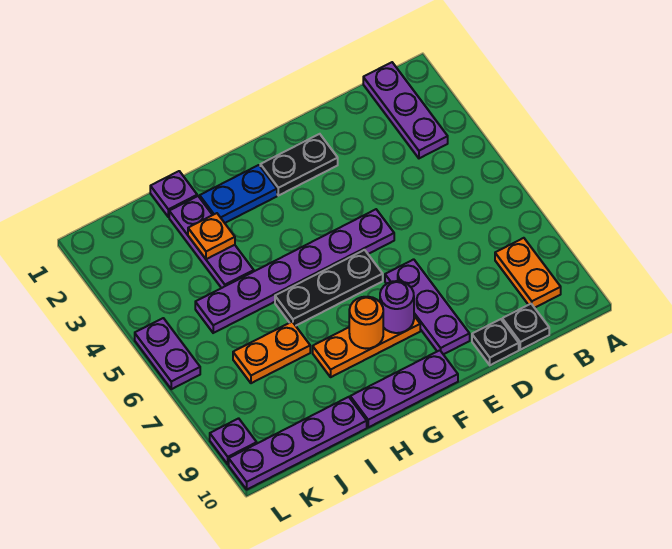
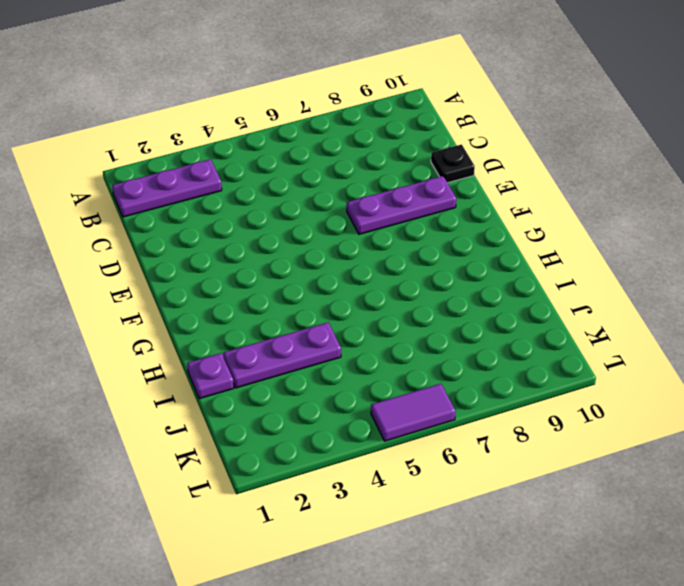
purple 1x2 tile [371,384,455,441] -> purple 1x2 plate [135,318,200,389]
none -> orange 1x2 plate [495,238,561,308]
none -> black 1x1 plate [502,304,549,350]
none -> black 1x2 plate [260,134,338,196]

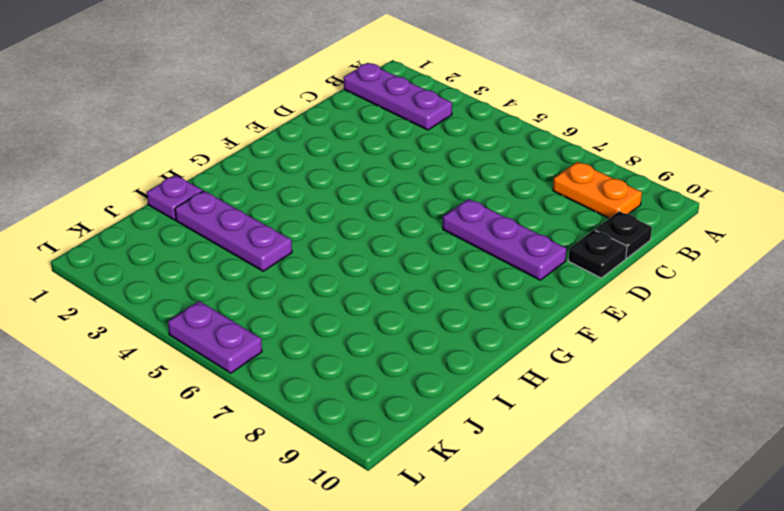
none -> black 1x2 plate [260,134,338,196]
none -> purple 1x6 plate [195,209,394,333]
none -> black 1x3 plate [275,250,383,326]

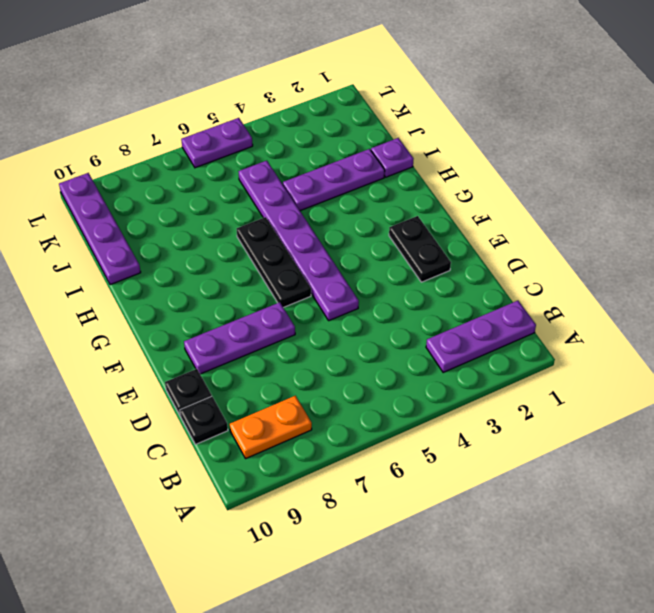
none -> orange 1x3 plate [313,316,420,377]
none -> purple 1x3 plate [350,350,458,427]
none -> blue 1x2 plate [200,165,277,223]

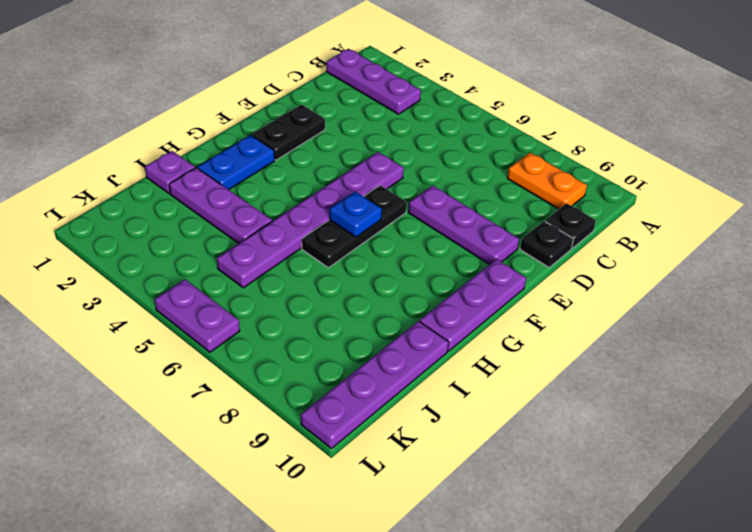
blue 1x1 plate [329,191,382,237] -> none
none -> orange 1x3 plate [313,316,420,377]
none -> orange 1x2 plate [233,322,310,383]
none -> purple 1x1 plate [210,418,257,464]

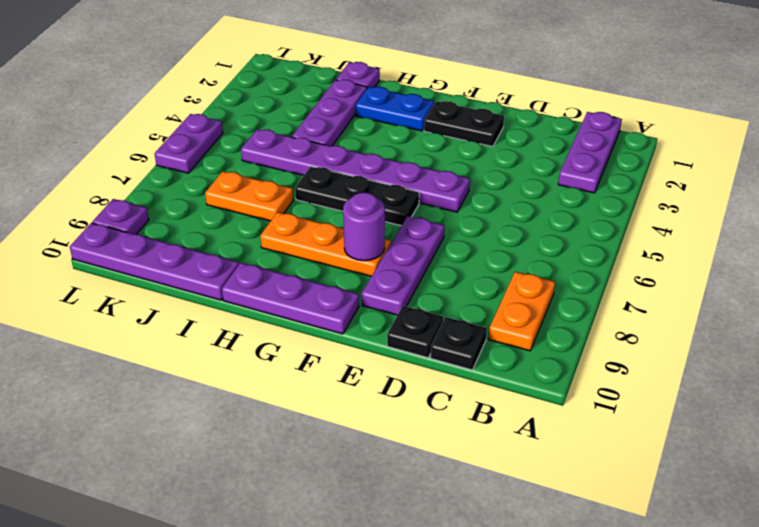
none -> orange 1x1 round brick [349,297,383,349]
none -> orange 1x1 plate [188,213,235,259]

